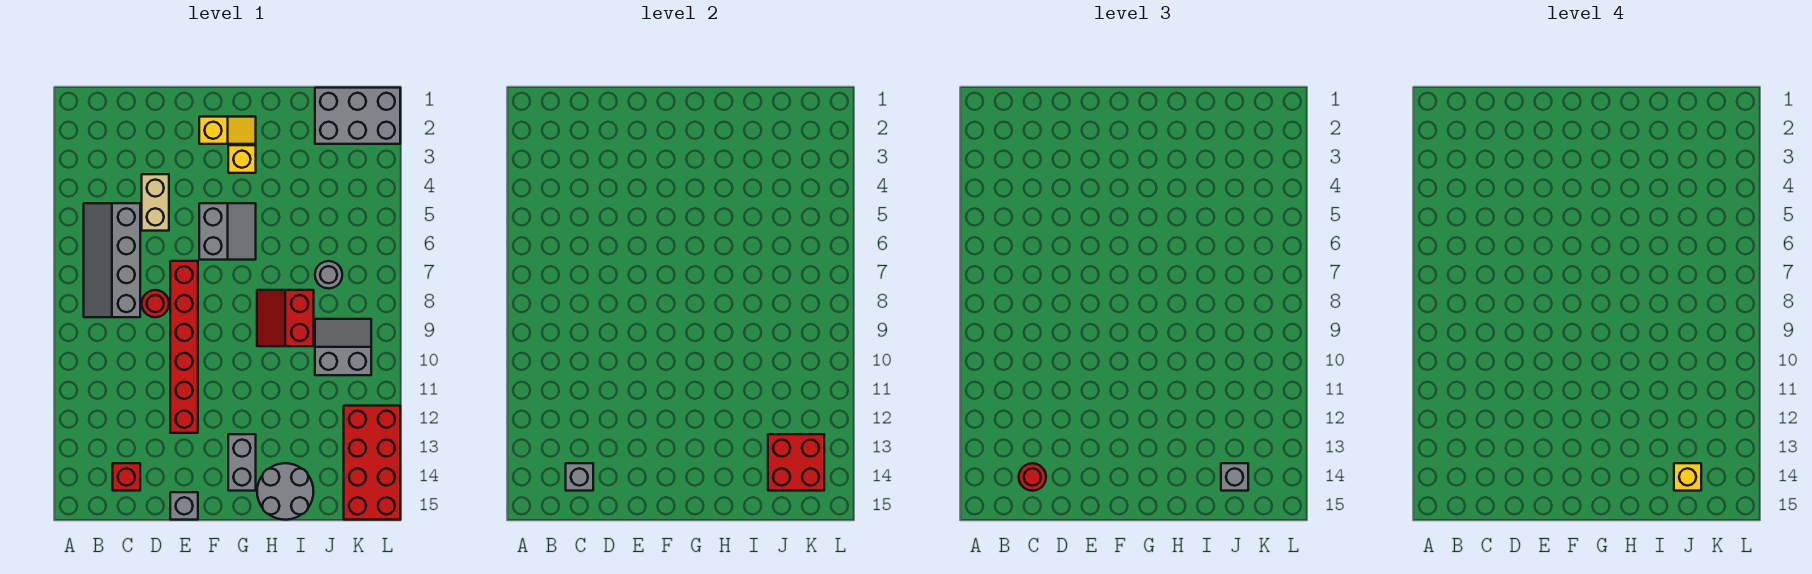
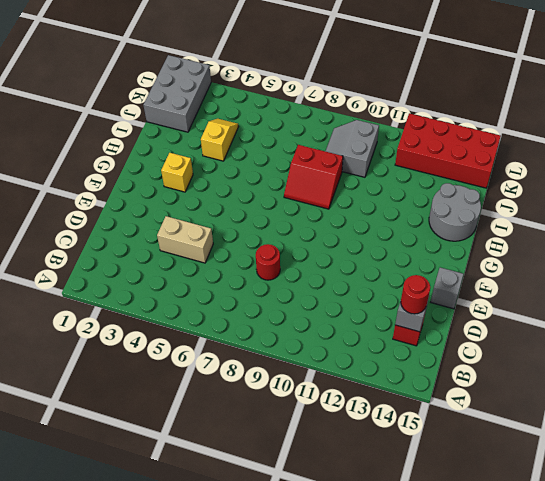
yellow 1x2 slope [201,119,239,161] -> yellow 1x2 slope moved to [199,117,256,144]
none -> grey 2x4 slope [84,203,140,317]
none -> red 1x6 brick [170,261,198,433]
none -> grey 2x2 slope [199,203,256,260]

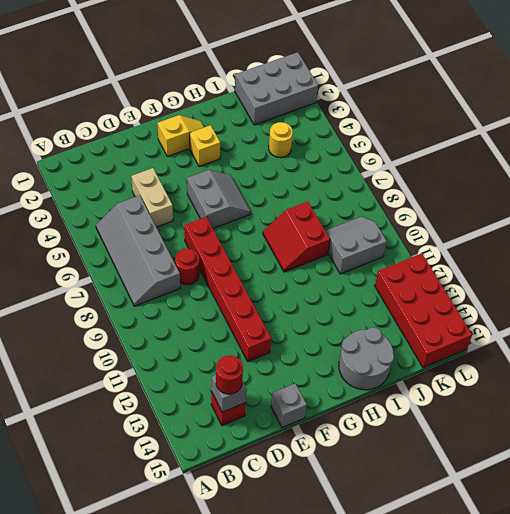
yellow 1x1 round brick [269,122,293,158] -> none
none -> grey 1x2 brick [228,434,256,491]
none -> grey 1x1 round brick [315,261,342,289]
none -> red 2x2 brick [768,434,824,491]

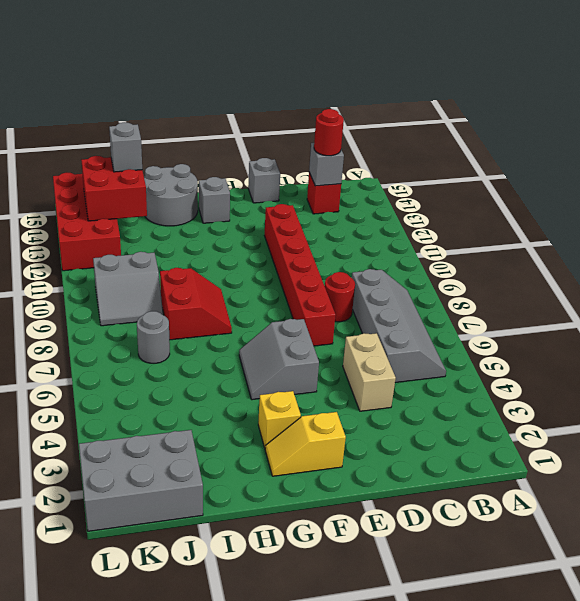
grey 1x1 brick [199,177,230,223] -> grey 1x2 brick [228,434,256,491]
none -> yellow 1x1 brick [1674,463,1701,491]

